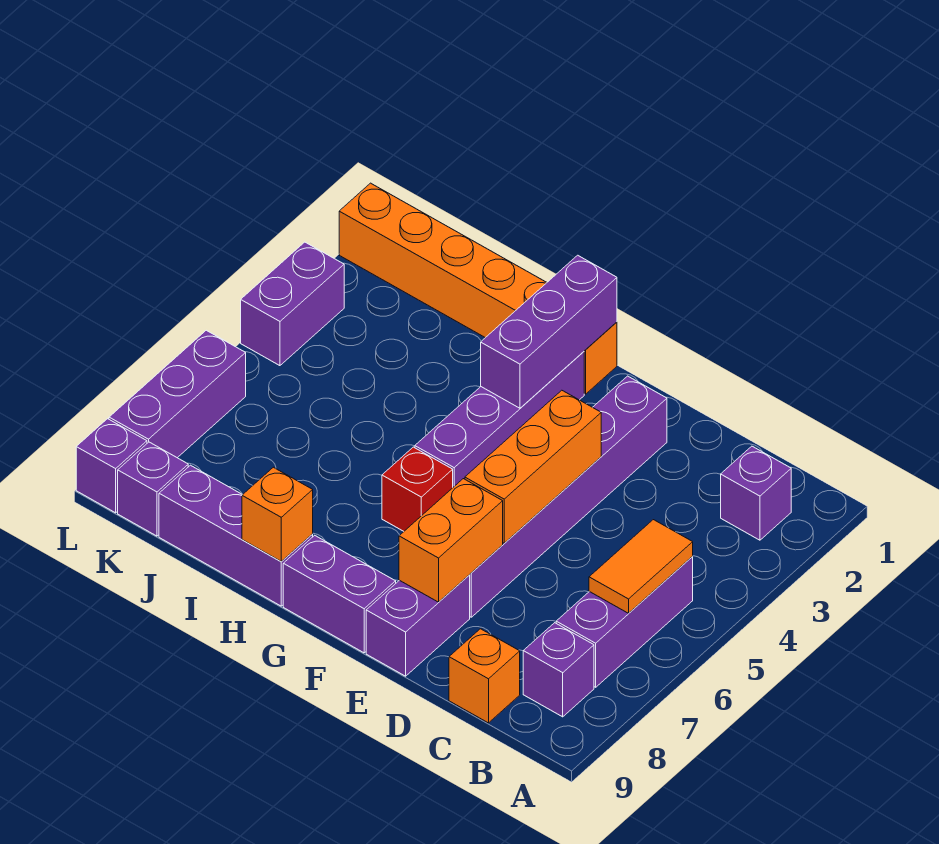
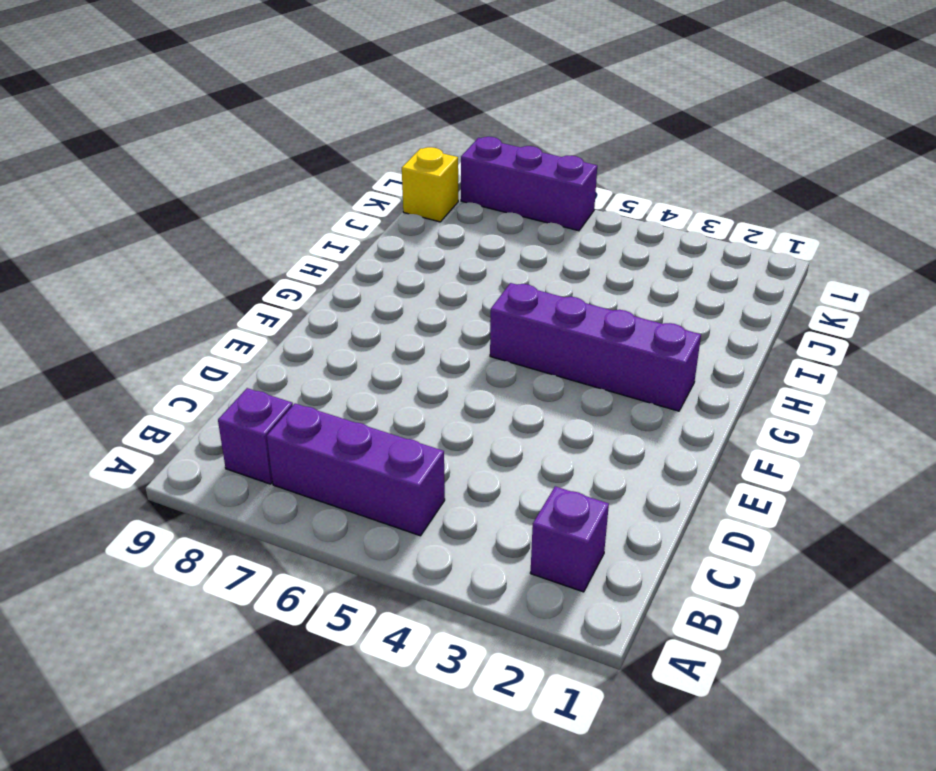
yellow 1x1 brick [402,147,458,222] -> purple 1x1 brick [118,442,188,536]
none -> orange 1x1 brick [449,629,520,723]
none -> purple 1x6 brick [470,376,667,617]
none -> purple 1x2 brick [366,575,470,676]

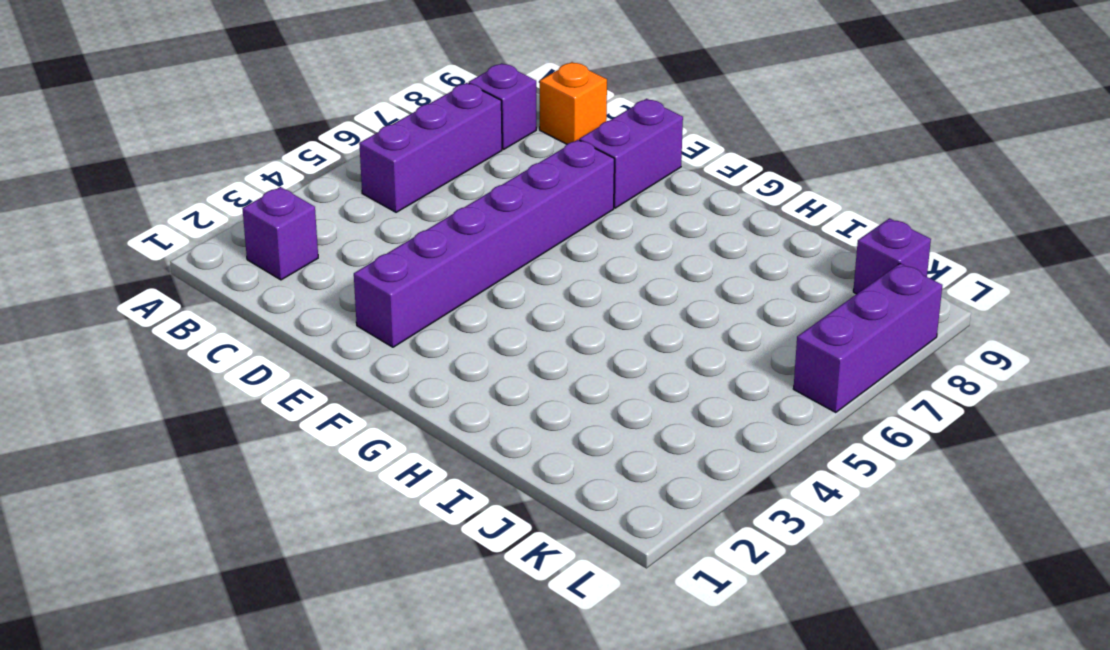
none -> purple 1x2 brick [283,535,396,653]
none -> orange 1x6 brick [339,183,617,394]
none -> purple 1x4 brick [415,352,584,487]

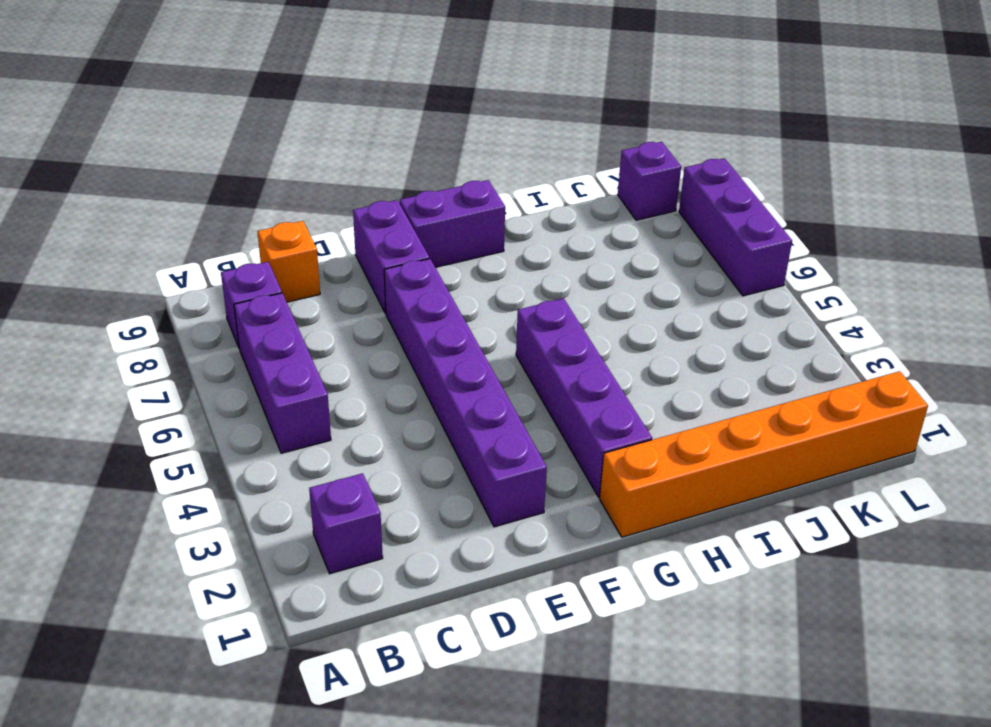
none -> red 1x1 brick [382,447,453,531]
none -> purple 1x3 brick [159,465,313,606]
none -> purple 1x2 brick [241,242,344,366]

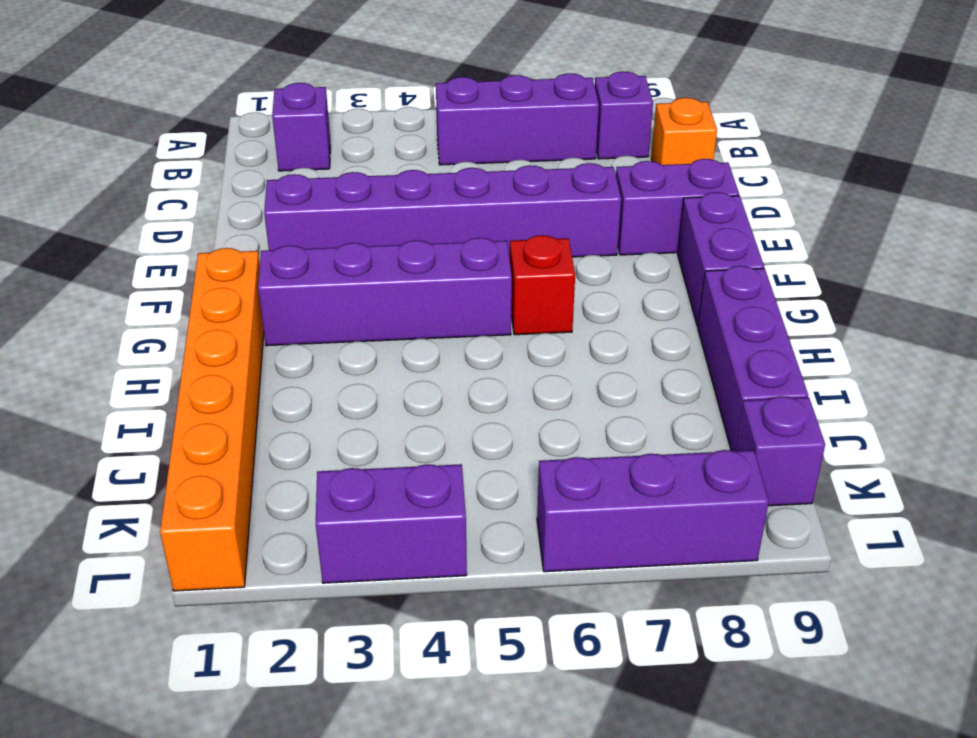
none -> purple 1x1 brick [76,419,147,513]
none -> orange 1x2 tile [589,520,693,613]
none -> orange 1x3 brick [465,390,601,543]

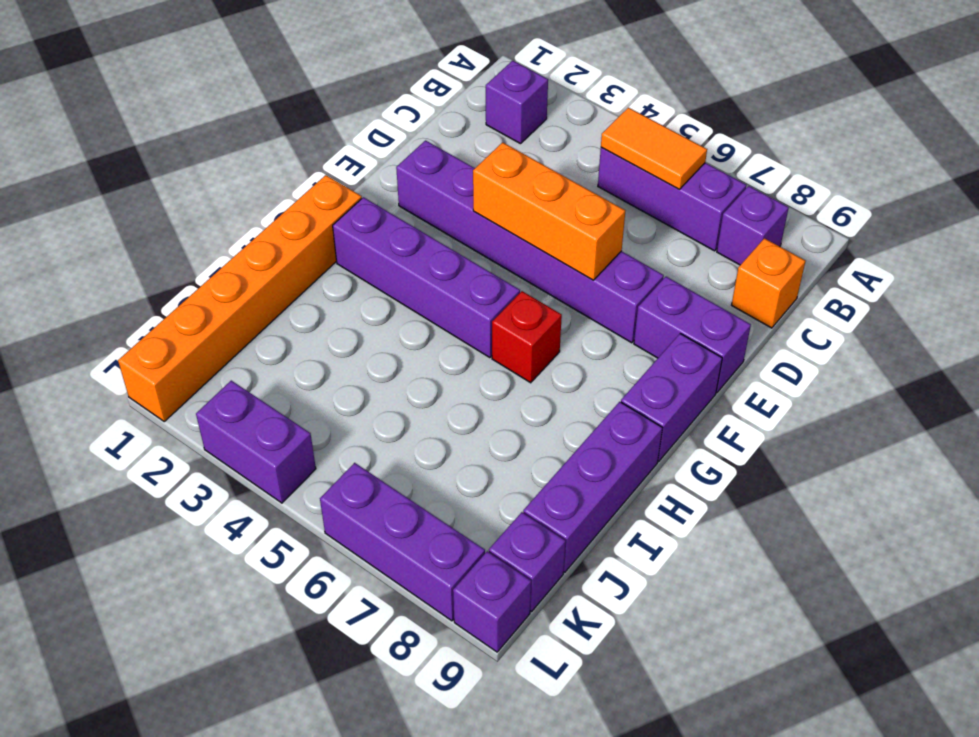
none -> orange 1x2 brick [399,479,503,602]
none -> purple 1x3 brick [481,255,617,408]
none -> orange 1x1 brick [242,467,313,562]

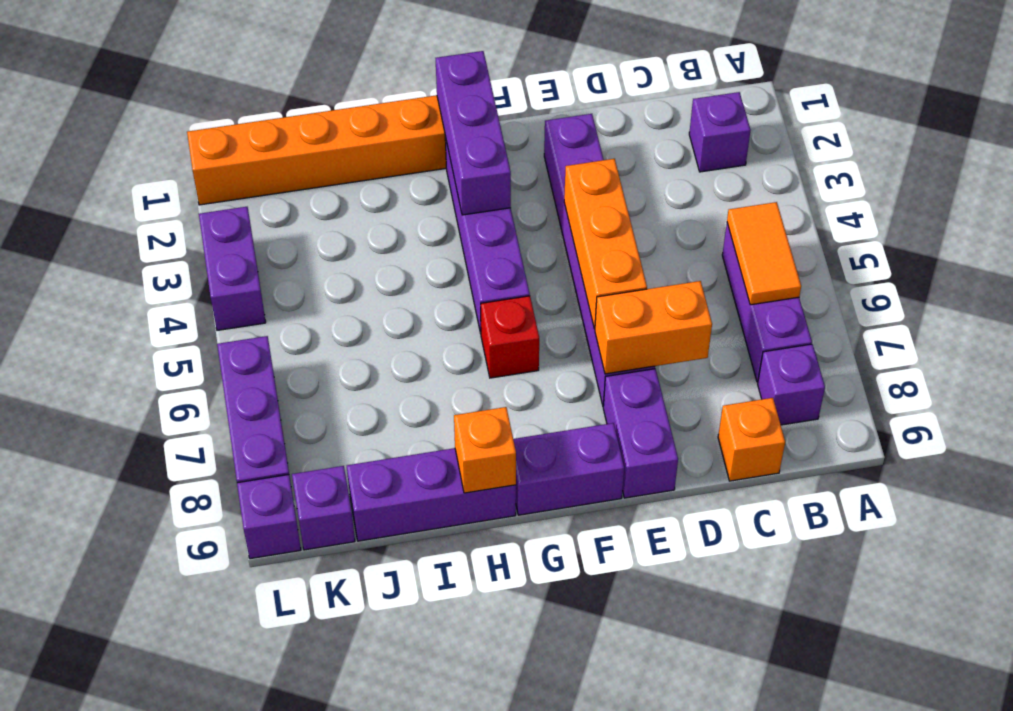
orange 1x2 brick [595,281,712,374] -> orange 1x2 brick turned to [399,479,503,602]

